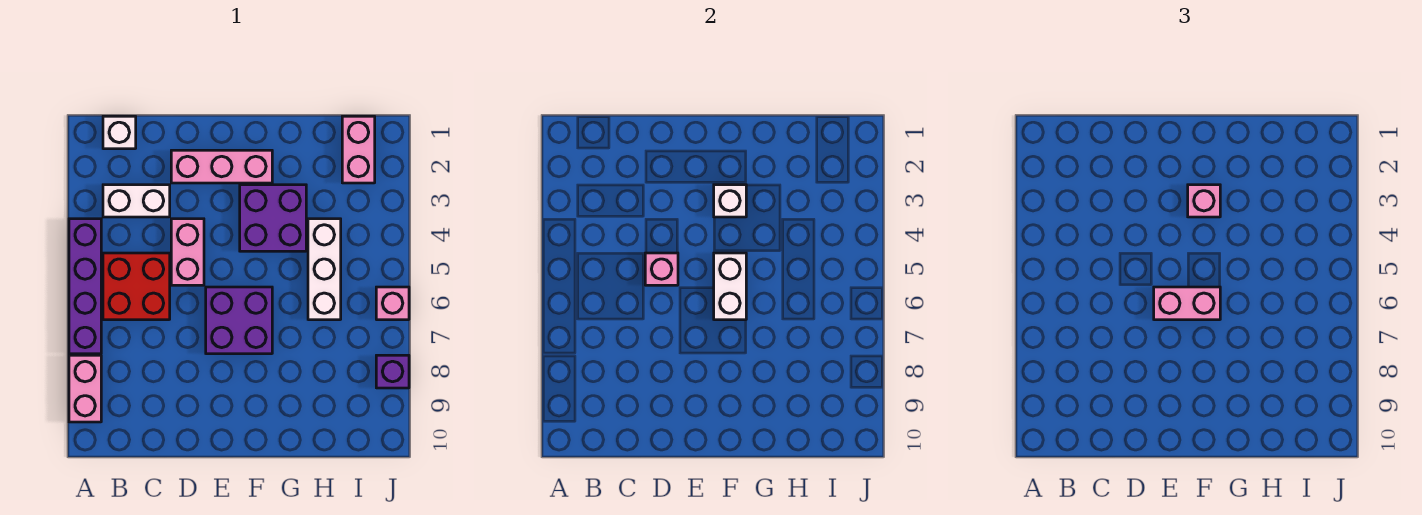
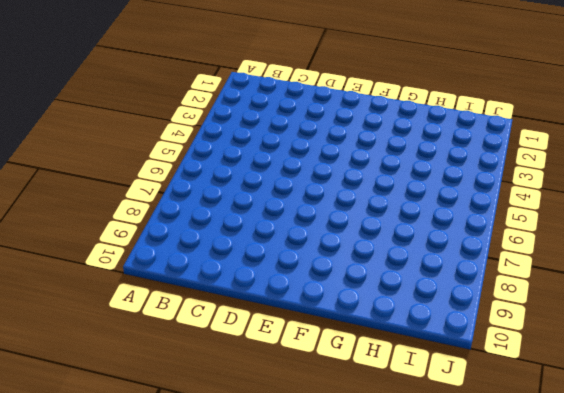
none -> purple 1x4 brick [69,219,101,354]
none -> pink 1x2 brick [69,355,101,422]
none -> white 1x1 brick [103,116,136,149]

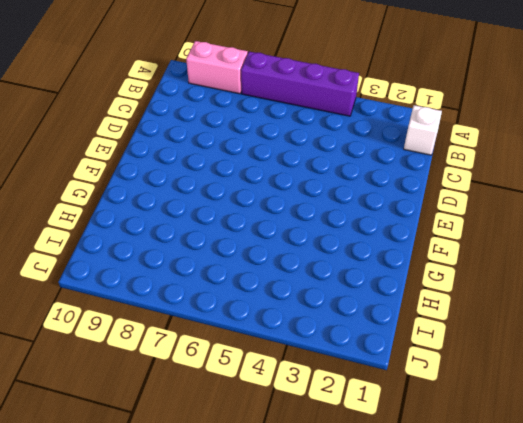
none -> white 1x2 brick [103,185,170,217]
none -> red 2x2 brick [103,253,170,320]
none -> pink 1x3 brick [171,150,272,183]

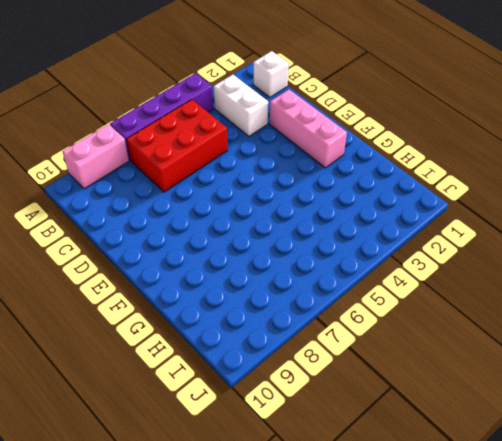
red 2x3 brick [127,99,228,192] -> red 2x2 brick [103,253,170,320]
none -> pink 1x2 brick [171,219,204,285]
none -> purple 2x2 brick [206,287,272,354]
none -> purple 2x2 brick [240,185,306,251]

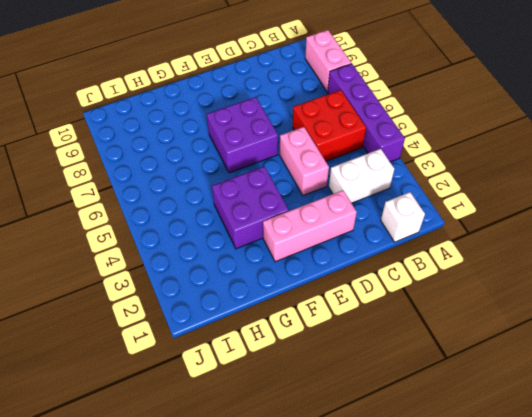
none -> white 1x3 brick [308,219,341,320]
none -> pink 1x2 brick [342,116,375,183]
none -> pink 1x1 brick [376,287,409,320]

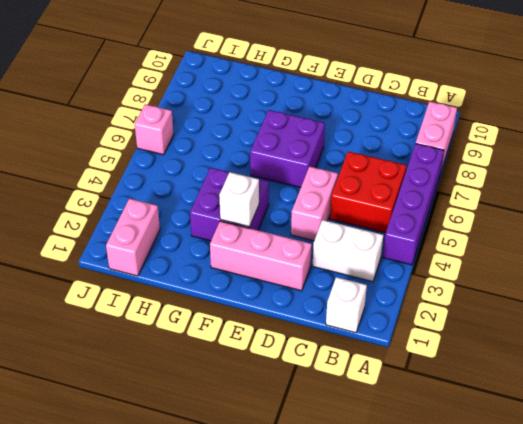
none -> white 1x3 brick [308,219,341,320]
none -> purple 1x1 brick [376,355,409,388]
none -> pink 1x1 brick [645,253,678,285]

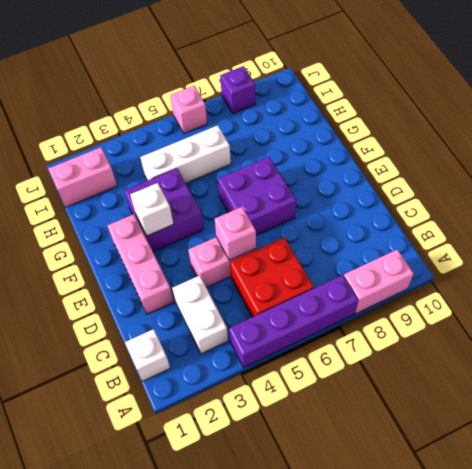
none -> white 1x2 brick [714,253,746,320]
none -> pink 1x2 brick [1154,287,1220,320]
none -> pink 1x1 brick [1188,185,1220,217]

